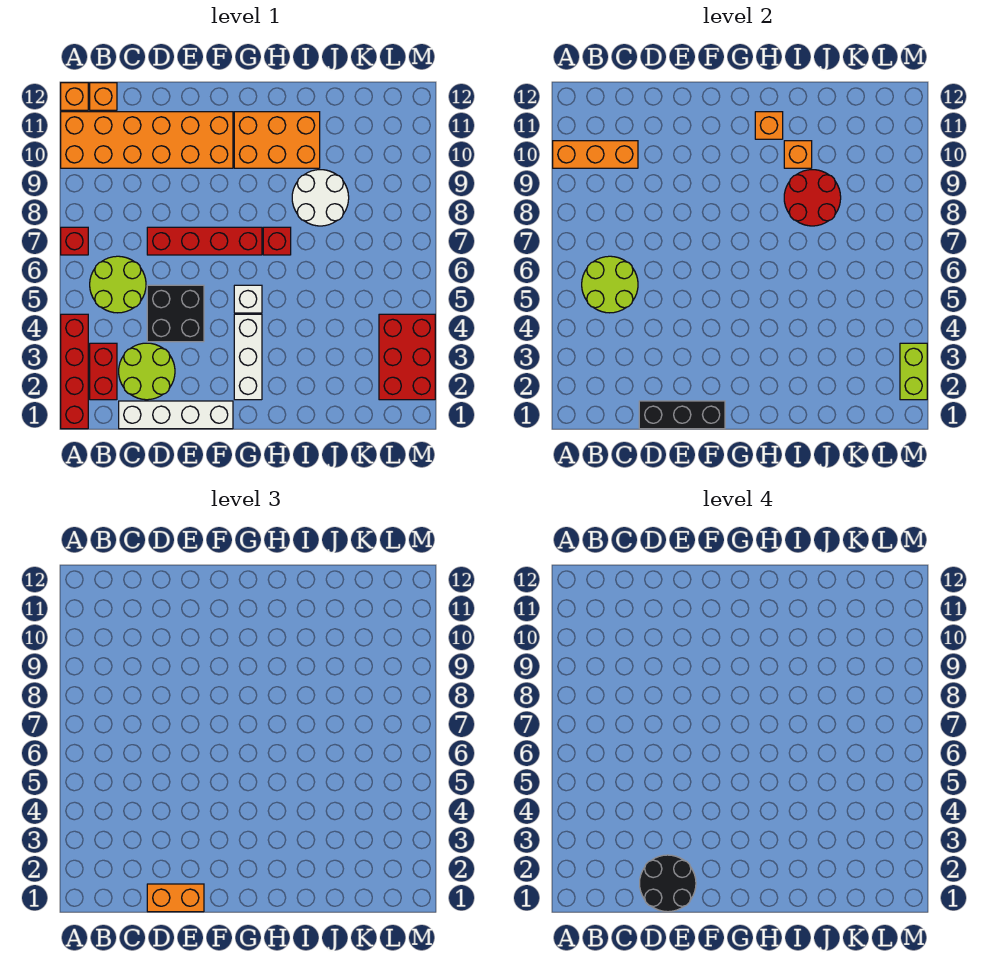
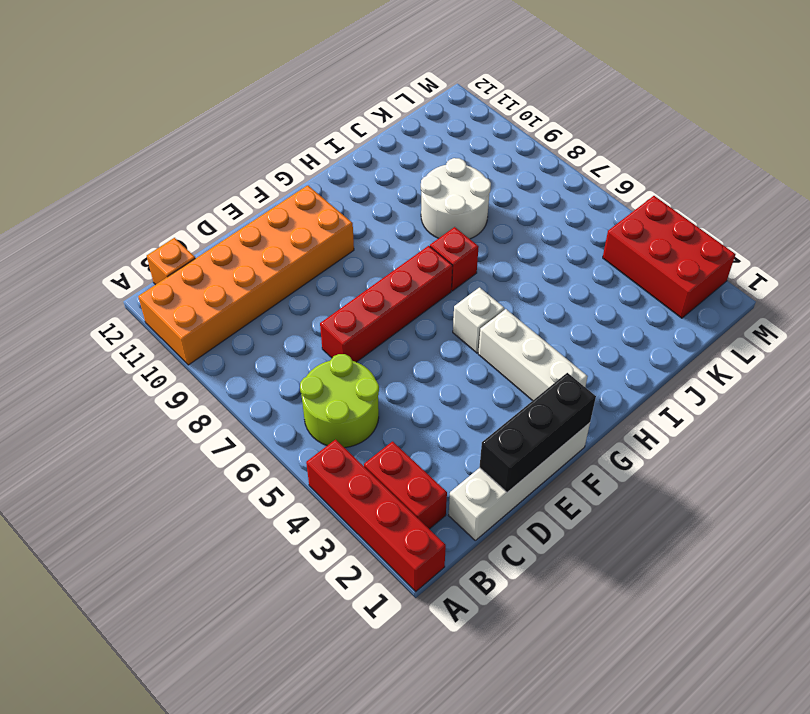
none -> red 1x1 brick [61,227,88,255]
none -> orange 1x1 brick [61,83,88,110]
none -> lime 2x2 round brick [119,343,175,400]

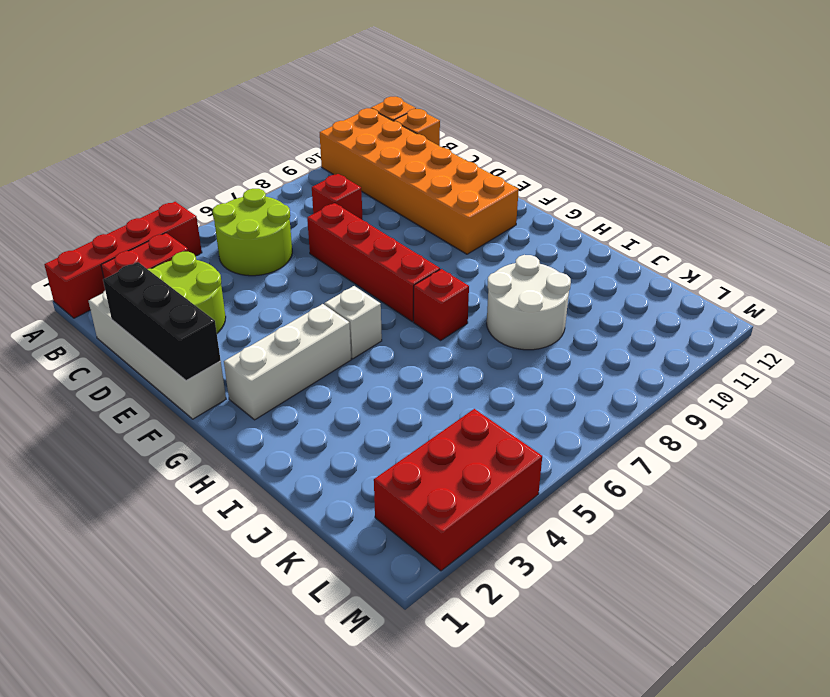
red 1x1 brick [312,174,363,220] -> red 1x1 brick moved to [61,227,88,255]
none -> black 2x2 brick [147,285,204,342]
none -> orange 2x3 brick [234,112,320,168]
none -> orange 1x3 brick [553,141,638,168]

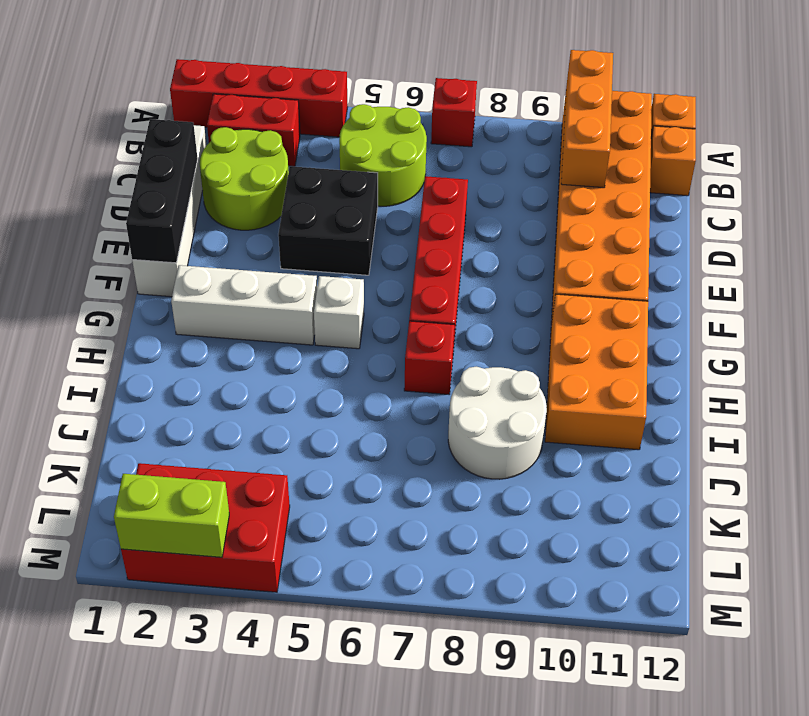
none -> lime 2x2 round brick [582,256,638,313]
none -> orange 1x1 brick [755,112,783,139]
none -> red 2x2 round brick [784,170,841,226]

